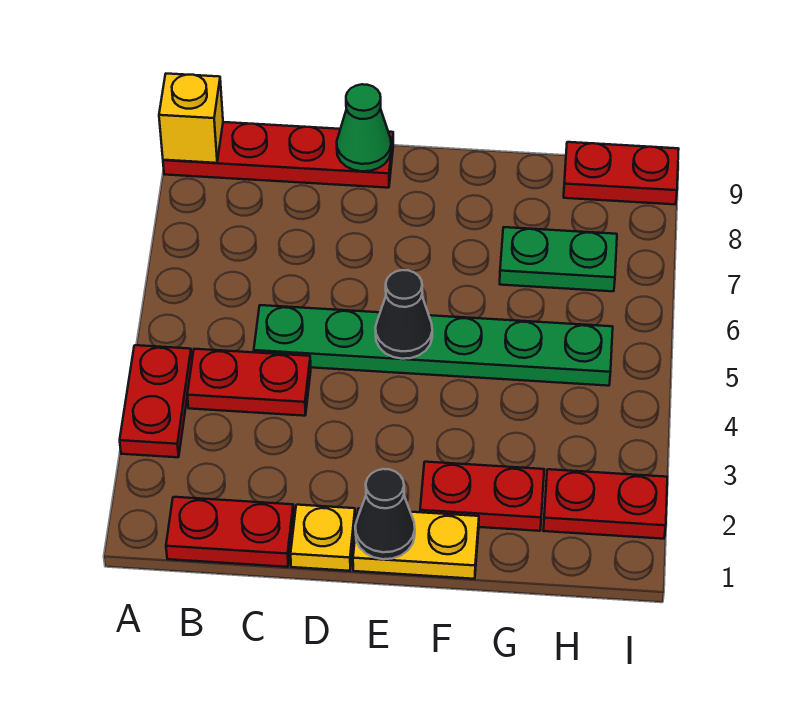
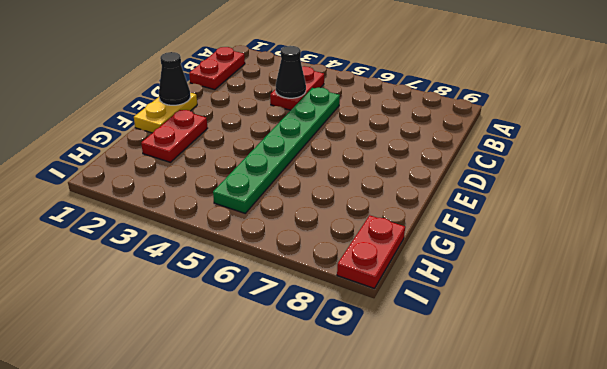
black 1x1 cone [276,46,306,98] -> black 1x1 cone moved to [375,270,432,359]
none -> red 1x2 plate [120,345,192,457]
none -> red 1x4 plate [163,122,393,188]
none -> yellow 1x1 plate [291,505,355,571]

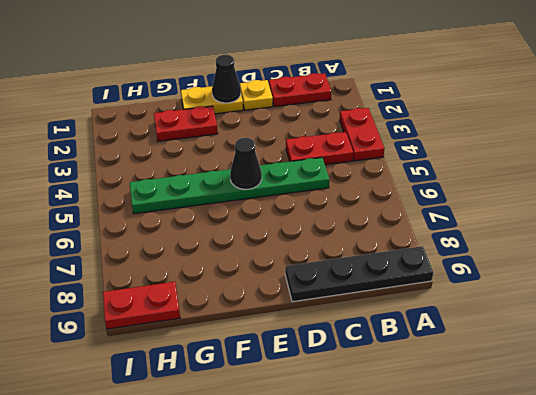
black 1x4 plate [285,246,434,302] -> red 1x4 plate [163,122,393,188]
none -> green 1x2 plate [500,227,617,291]
none -> red 1x2 plate [543,469,667,539]
none -> yellow 1x1 brick [159,74,223,163]

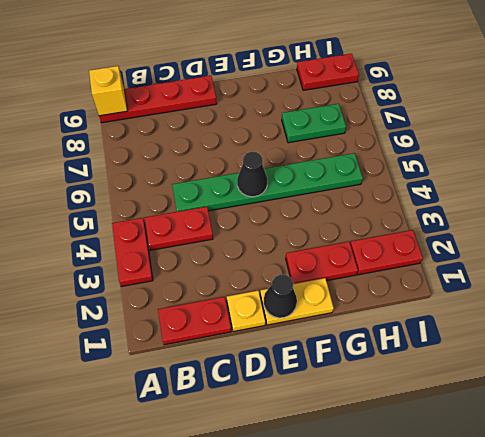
none -> green 1x1 cone [337,84,391,171]

